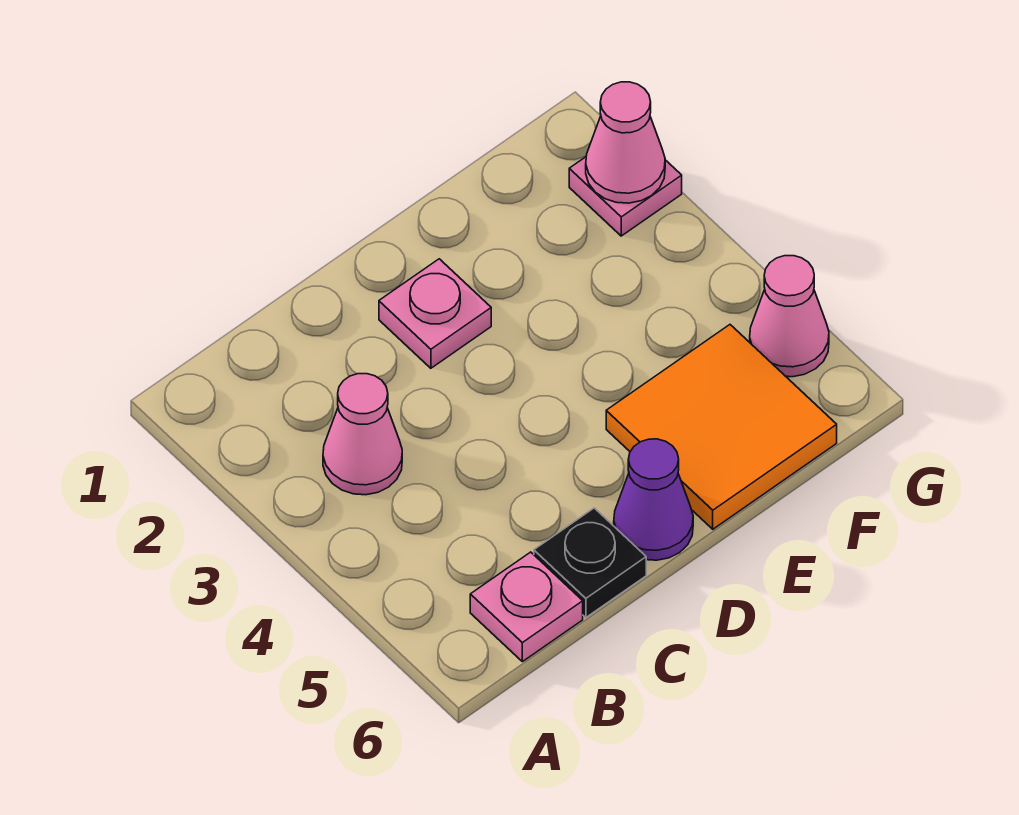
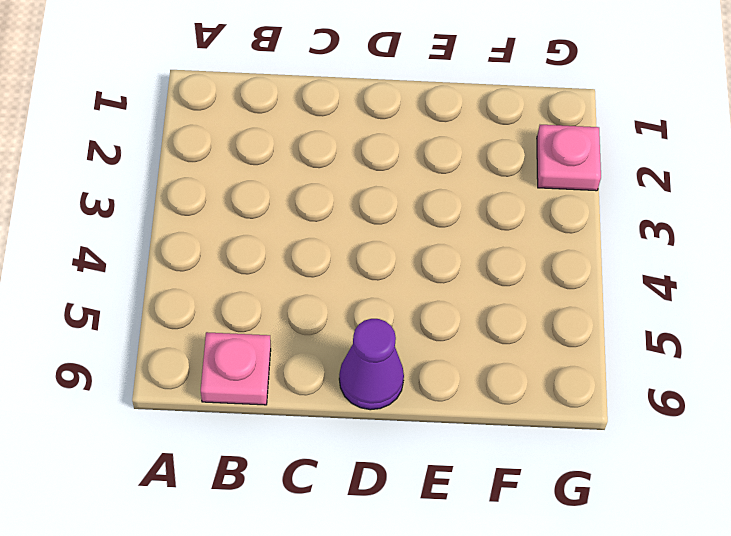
none -> pink 1x1 cone [323,374,402,495]
none -> black 1x1 plate [534,508,646,617]

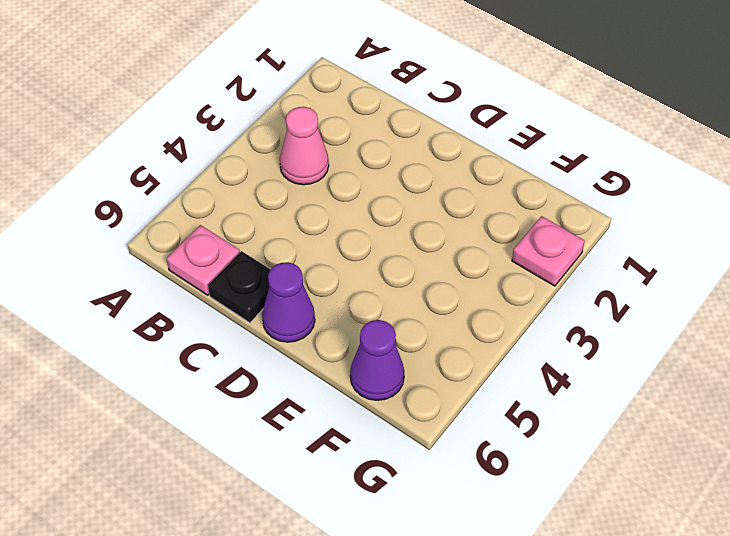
purple 1x1 cone [350,320,404,400] -> orange 2x2 tile [606,325,837,529]
none -> pink 1x1 plate [379,259,491,368]
none -> pink 1x1 cone [750,256,829,377]

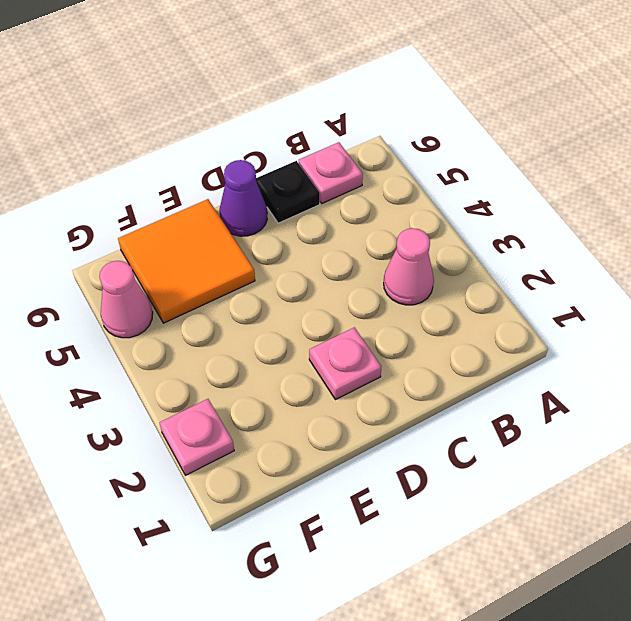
none -> pink 1x1 cone [586,82,665,203]

